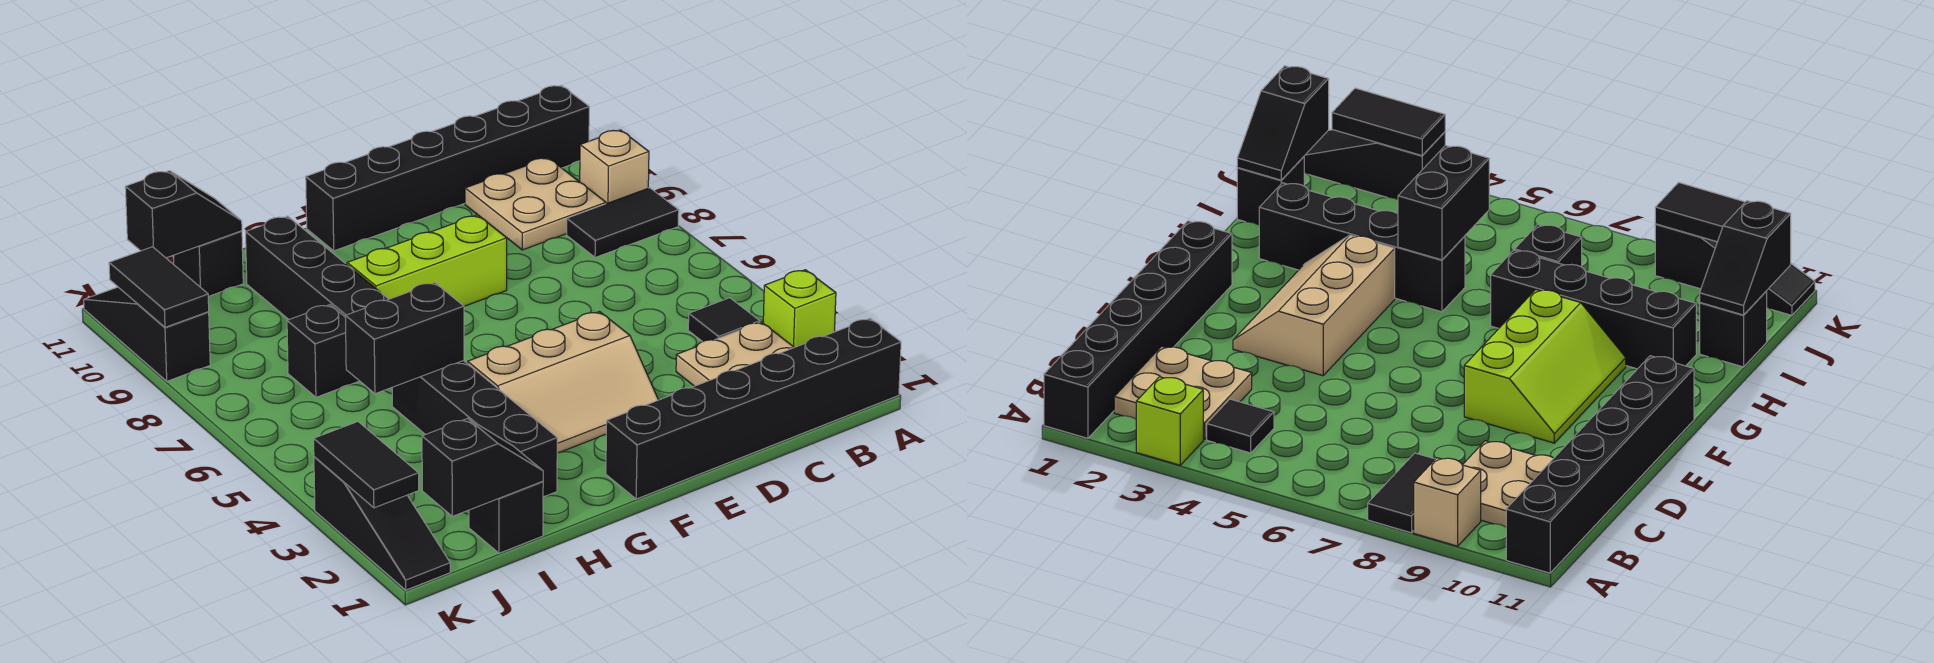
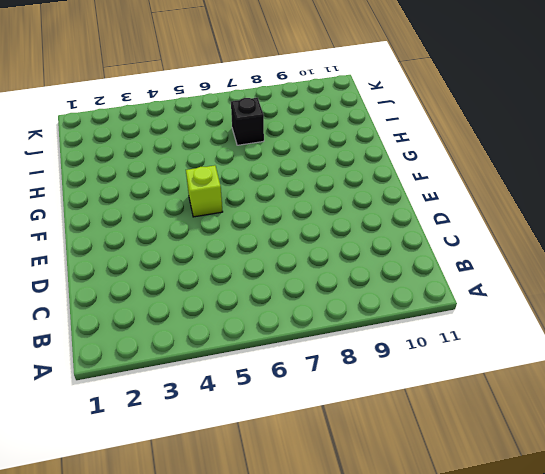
lime 1x1 brick [186,165,223,217] -> lime 1x1 brick moved to [763,270,836,347]
none -> black 1x6 brick [606,319,901,499]
none -> black 1x2 tile [567,188,679,258]
none -> tan 1x1 brick [580,130,649,204]

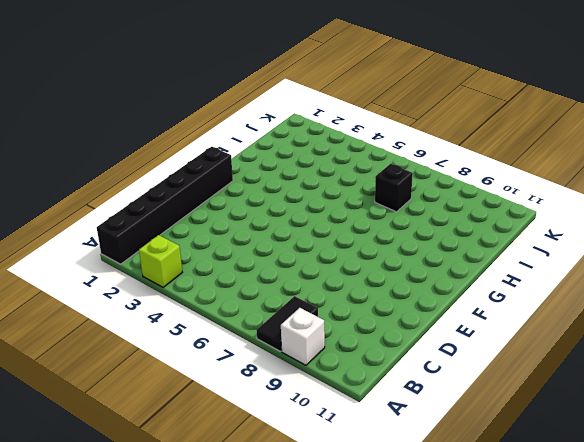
white 1x1 brick [281,308,325,365] -> tan 1x1 brick [580,130,649,204]
none -> black 1x6 brick [306,86,589,251]
none -> tan 2x2 plate [676,322,794,386]
none -> black 1x1 tile [688,298,760,342]

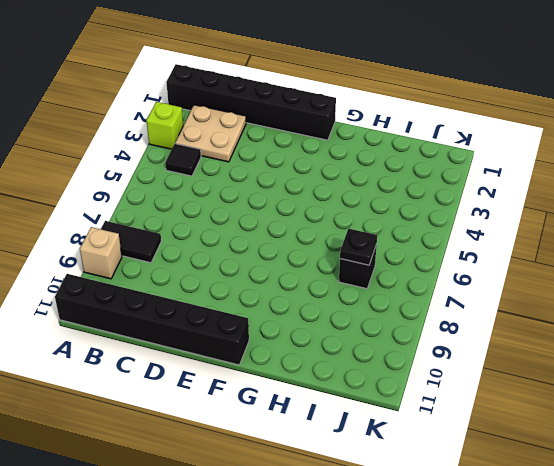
black 1x1 plate [340,228,377,265] -> none
none -> tan 2x2 plate [465,158,606,250]
none -> tan 2x3 slope [468,312,658,453]
none -> lime 2x3 slope [346,215,507,306]

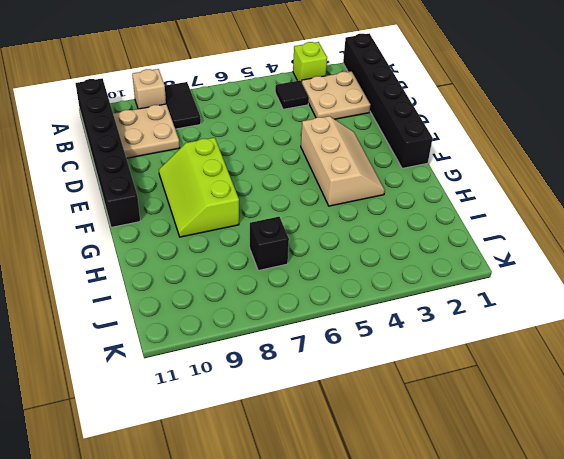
none -> black 1x4 brick [392,360,557,497]
none -> black 1x4 brick [246,216,389,319]
none -> black 1x1 brick [469,481,543,553]

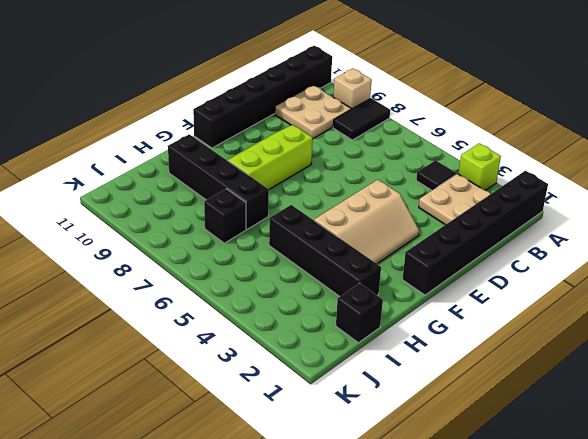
none -> black 1x1 brick [173,231,243,297]
none -> black 1x3 slope [314,457,450,590]
none -> black 1x3 slope [84,287,210,381]

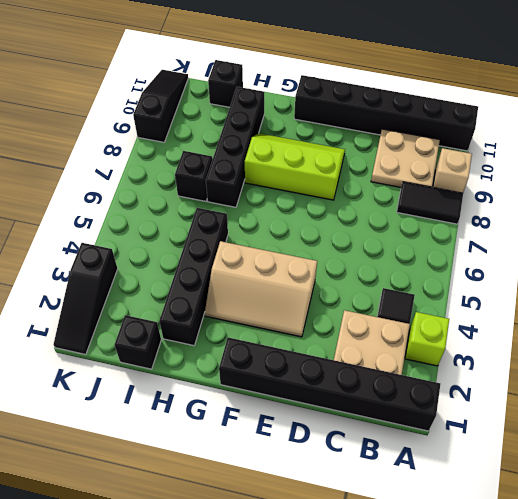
none -> black 1x2 brick [345,283,464,394]
none -> black 1x2 slope [422,419,543,516]
none -> black 1x2 slope [125,171,242,258]

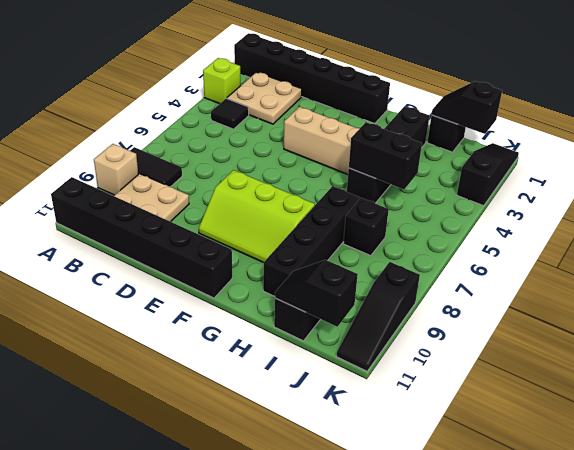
none -> black 1x2 tile [314,422,419,508]
none -> black 1x2 tile [109,247,209,327]

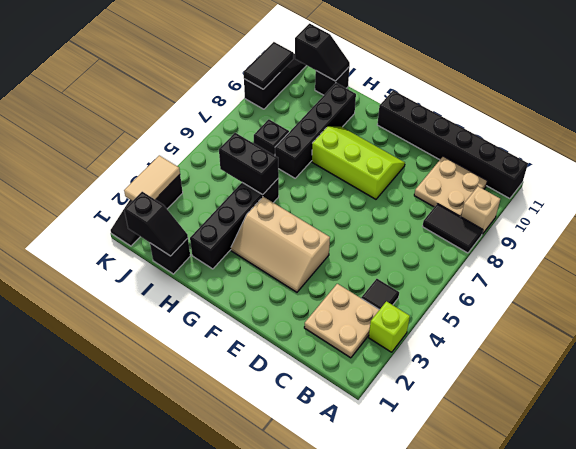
tan 1x2 tile [124,155,180,201] -> black 1x2 tile [314,422,419,508]
none -> black 1x6 brick [606,319,901,499]

